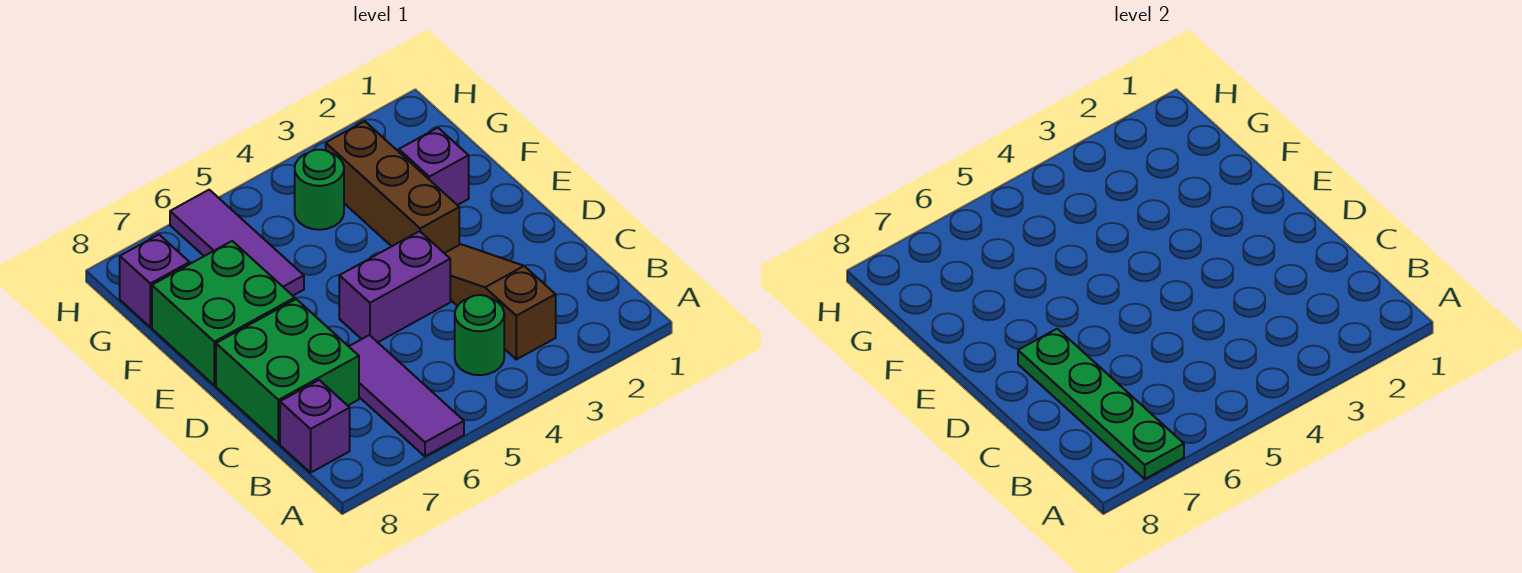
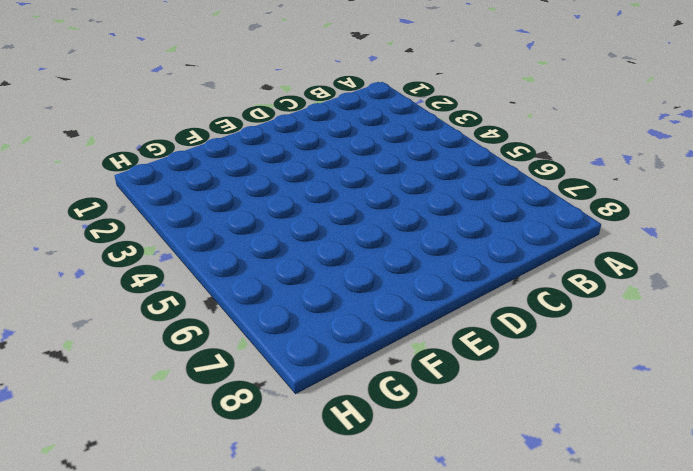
none -> purple 1x3 tile [349,335,464,456]
none -> brown 1x3 slope [445,244,556,359]
none -> green 1x1 round brick [455,295,504,375]

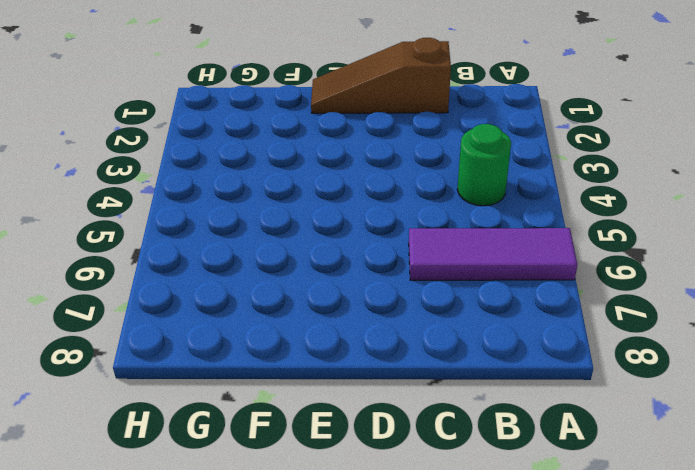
brown 1x3 slope [311,38,451,113] -> brown 1x3 slope moved to [445,244,556,359]
none -> purple 1x1 brick [280,380,350,473]
none -> green 2x2 brick [216,299,359,444]
none -> purple 1x2 brick [339,231,450,342]

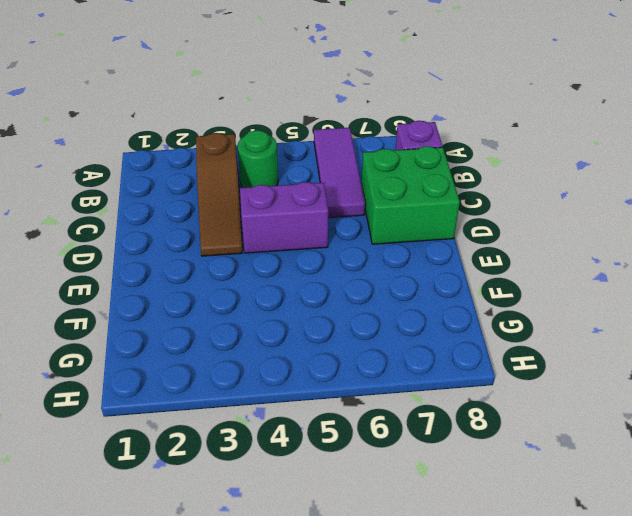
none -> brown 1x3 brick [326,121,459,253]
none -> green 2x2 brick [152,241,295,385]
none -> purple 1x1 brick [399,128,469,205]

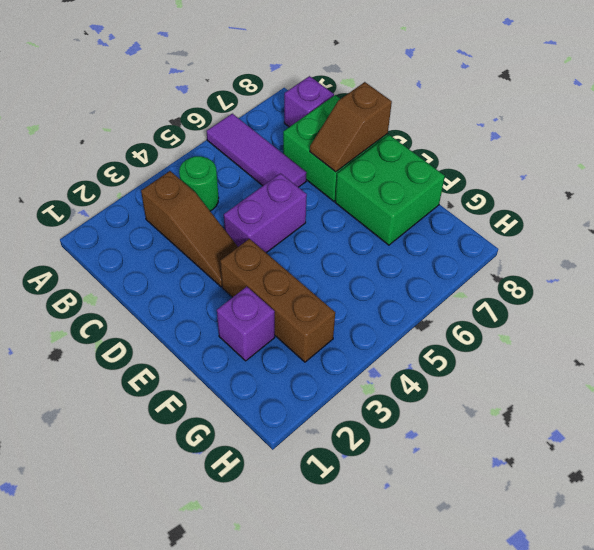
brown 1x2 slope [310,82,392,172] -> green 1x4 plate [1018,329,1184,479]
none -> purple 1x3 tile [170,190,304,296]
none -> green 1x1 round brick [295,150,344,230]
none -> purple 1x1 brick [120,235,190,327]

